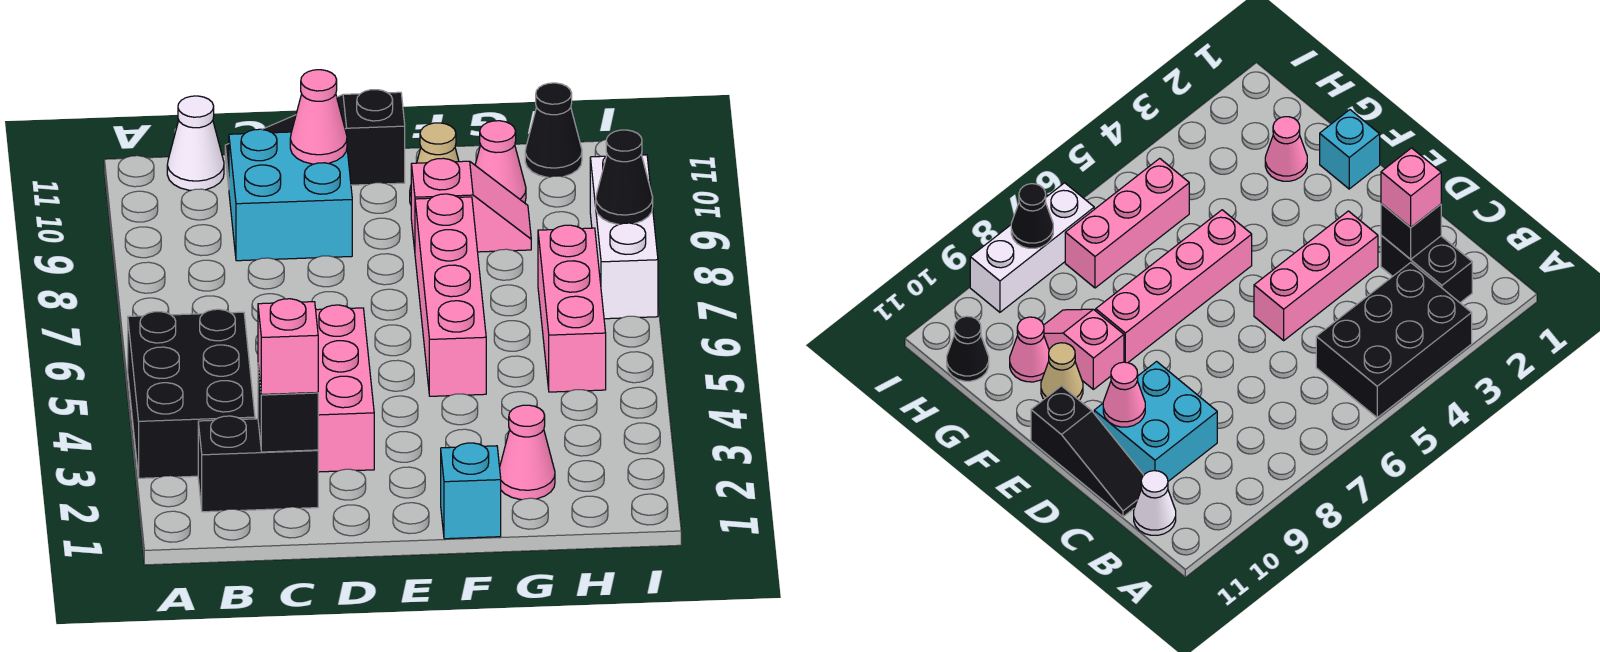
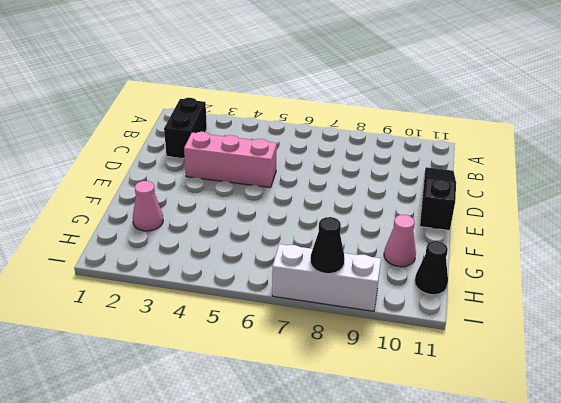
none -> black 2x3 brick [128,309,255,478]
none -> white 1x1 cone [167,96,224,190]
none -> cyan 2x2 brick [229,129,352,261]

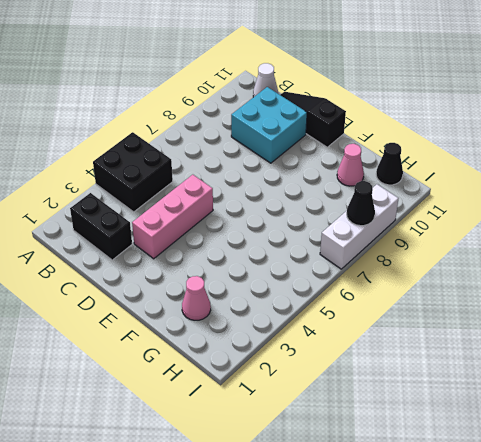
black 2x2 brick [93,132,173,212] -> black 2x3 brick [128,309,255,478]
none -> cyan 1x1 brick [441,443,501,539]
none -> pink 1x4 brick [415,194,486,396]
none -> pink 1x2 slope [411,158,531,252]

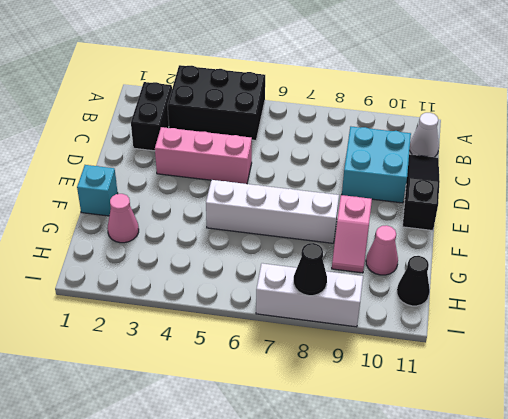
white 1x4 brick [206,180,339,243] -> pink 1x4 brick [415,194,486,396]
none -> tan 1x1 cone [410,123,459,204]
none -> pink 1x3 brick [538,225,606,392]
none -> black 1x1 brick [258,366,318,452]

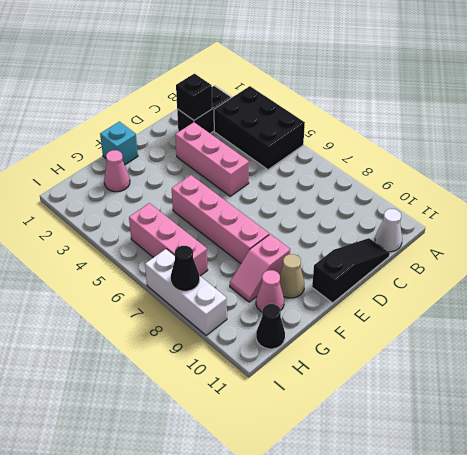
none -> cyan 2x2 brick [229,129,352,261]
none -> pink 1x1 cone [290,70,347,164]
none -> pink 1x1 brick [258,299,318,395]

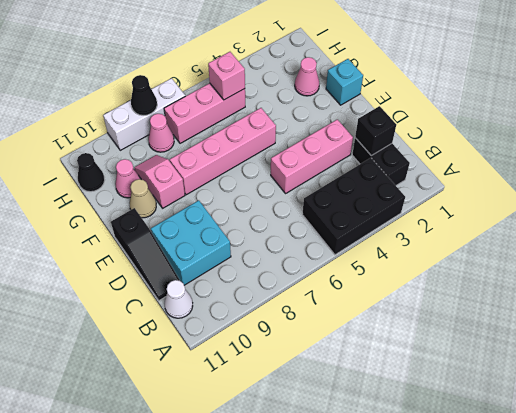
pink 1x1 brick [208,52,245,100] -> pink 1x1 brick moved to [258,299,318,395]
pink 1x1 cone [148,114,174,152] -> pink 1x1 cone moved to [290,70,347,164]

